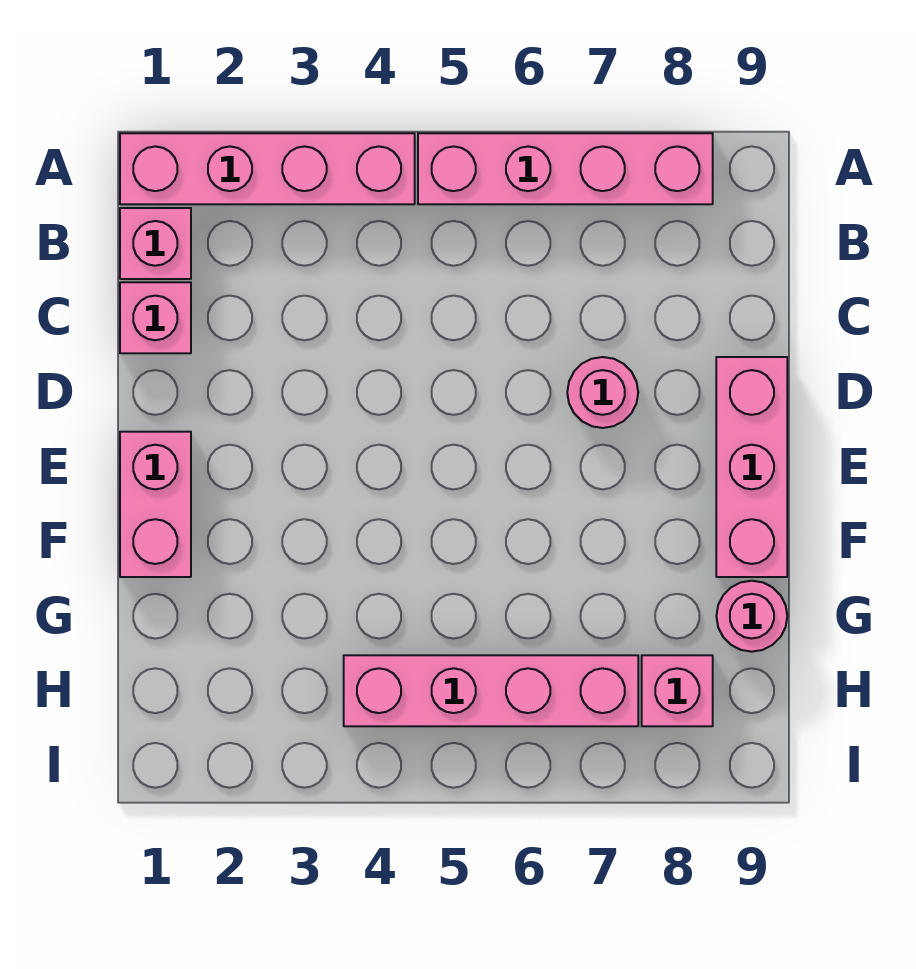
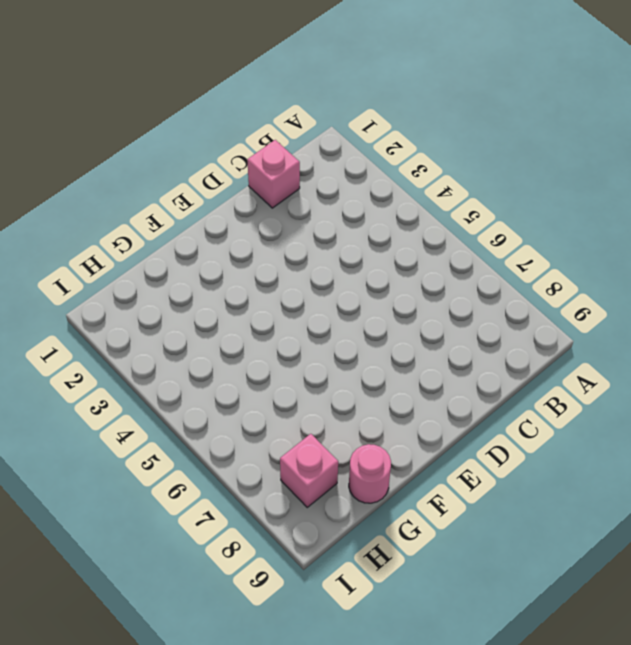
none -> pink 1x4 brick [120,133,415,204]
none -> pink 1x4 brick [418,133,713,204]

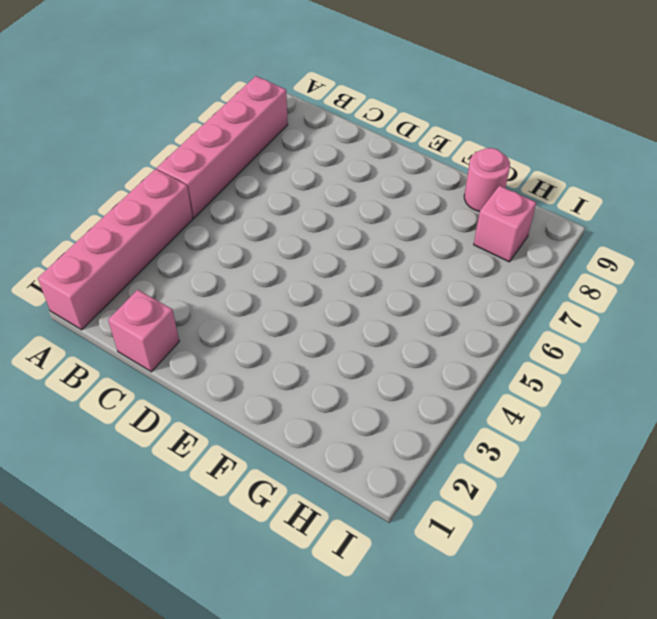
none -> pink 1x1 brick [120,208,191,279]
none -> pink 1x1 round brick [567,357,638,428]

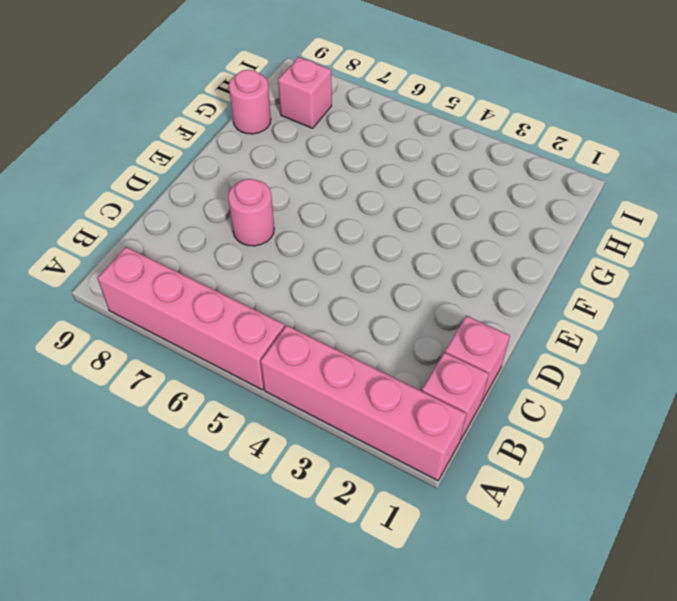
none -> pink 1x3 brick [716,357,787,577]
none -> pink 1x2 brick [120,432,191,577]

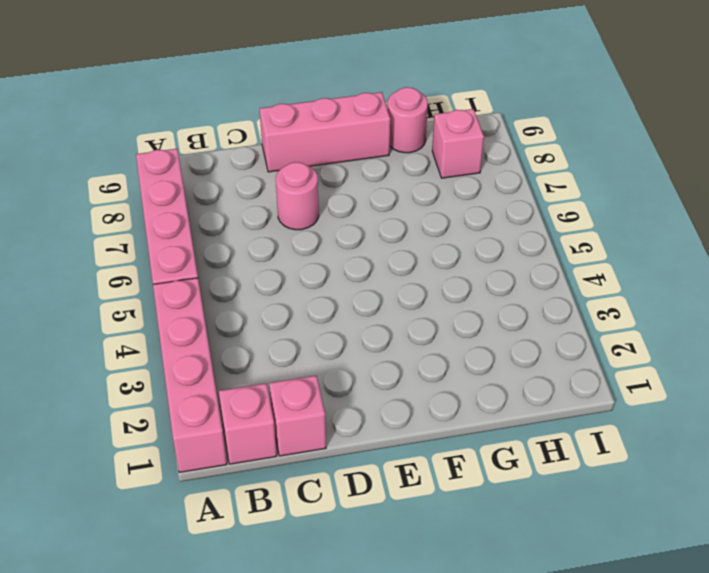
none -> pink 1x2 brick [120,432,191,577]
none -> pink 1x4 brick [344,655,638,726]

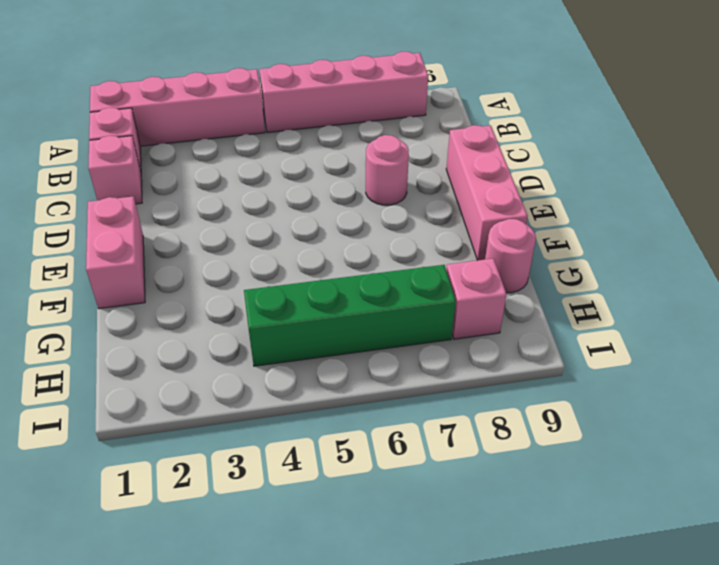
green 1x4 brick [244,265,456,366] -> pink 1x4 brick [344,655,638,726]

